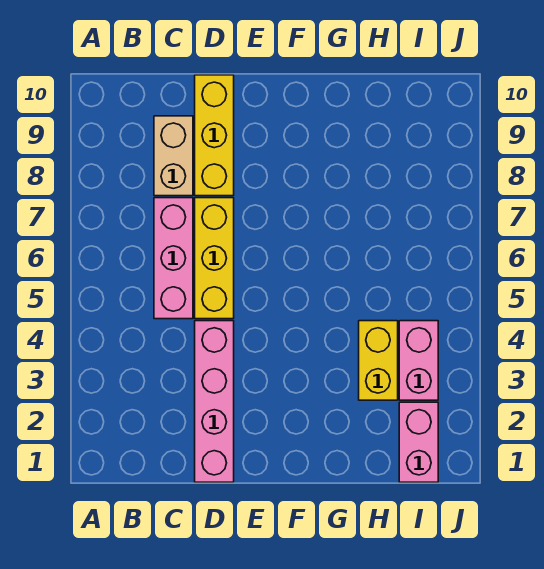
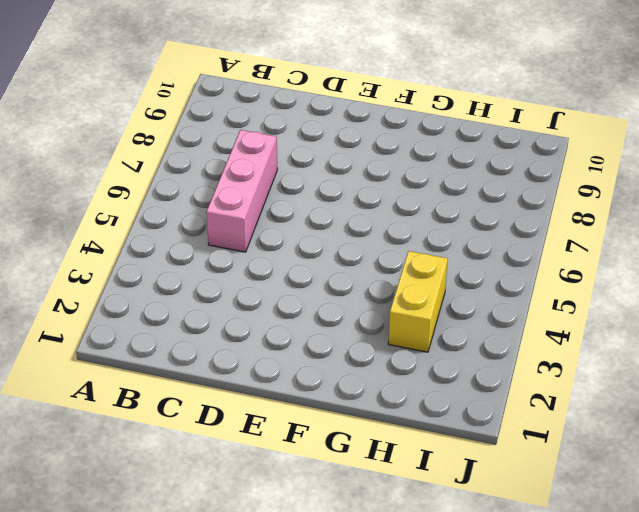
none -> tan 1x2 brick [154,116,193,196]
none -> pink 1x4 brick [195,321,234,482]

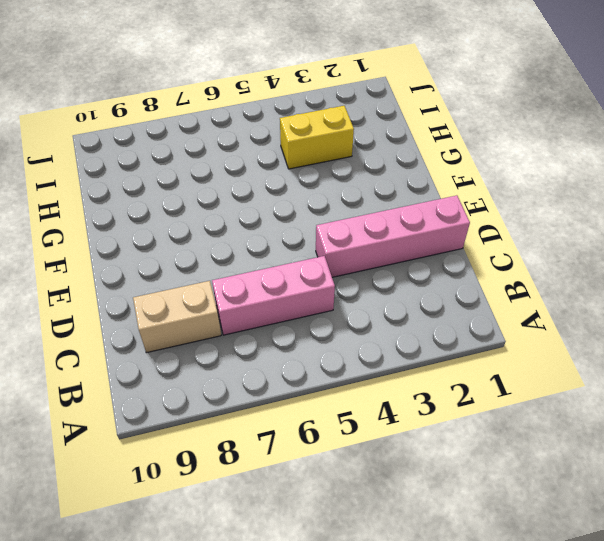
none -> yellow 1x3 brick [195,198,234,319]
none -> yellow 1x3 brick [195,75,234,196]

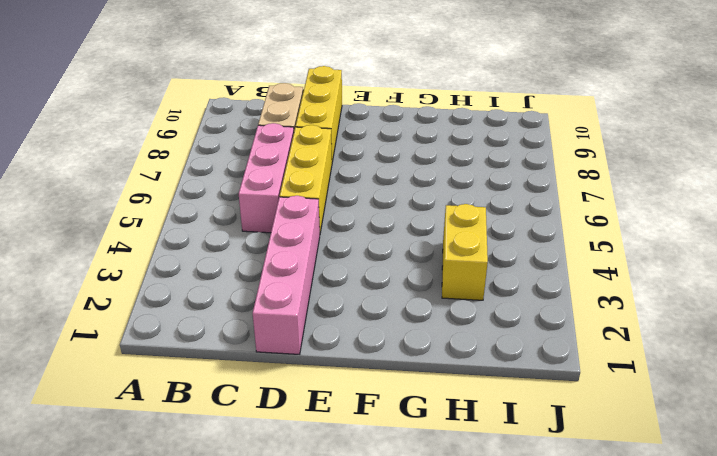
none -> pink 1x2 brick [399,402,438,482]
none -> pink 1x2 brick [399,321,438,400]

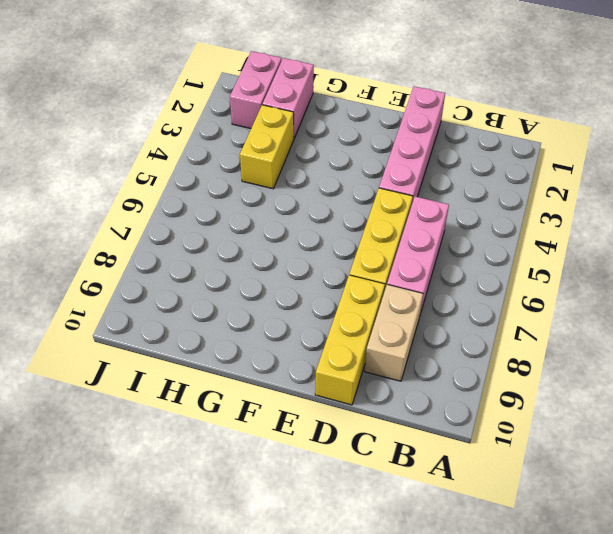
pink 1x2 brick [262,58,314,138] -> pink 1x2 brick moved to [399,321,438,400]

